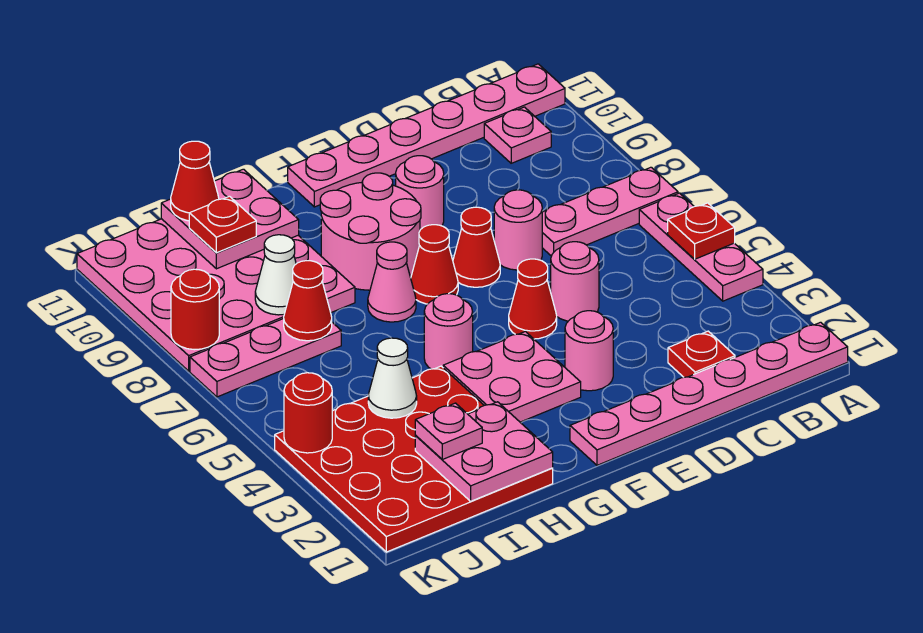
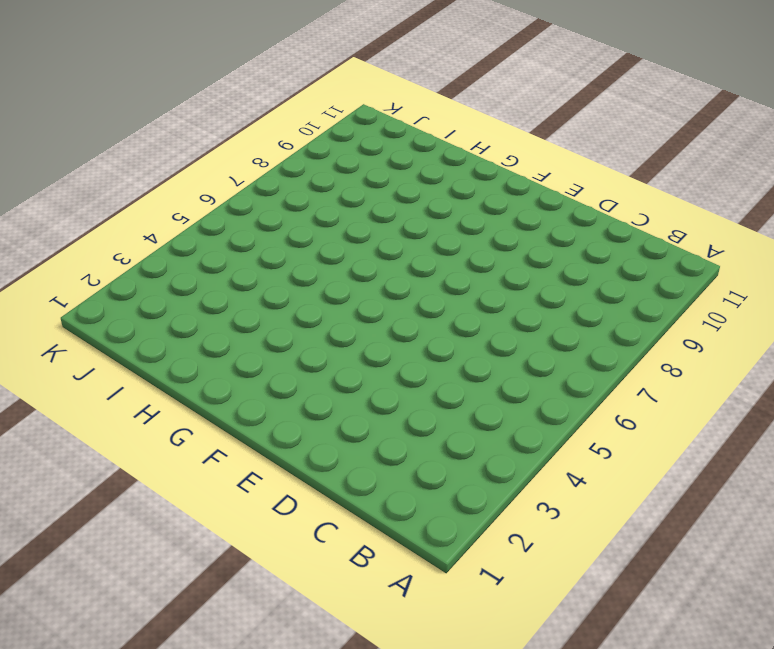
none -> pink 1x6 plate [570,322,848,465]
none -> pink 1x3 plate [639,193,763,301]
none -> pink 1x3 plate [542,167,678,256]
none -> pink 1x6 plate [288,64,565,207]

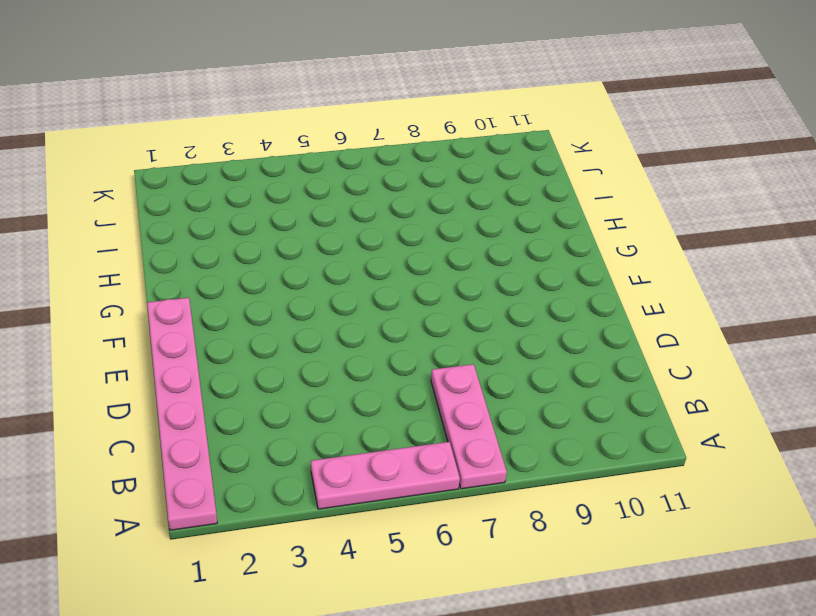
none -> pink 1x6 plate [288,64,565,207]
none -> pink 1x1 plate [484,107,551,163]
none -> red 1x1 plate [668,331,735,377]
none -> pink 1x1 round brick [551,242,599,321]

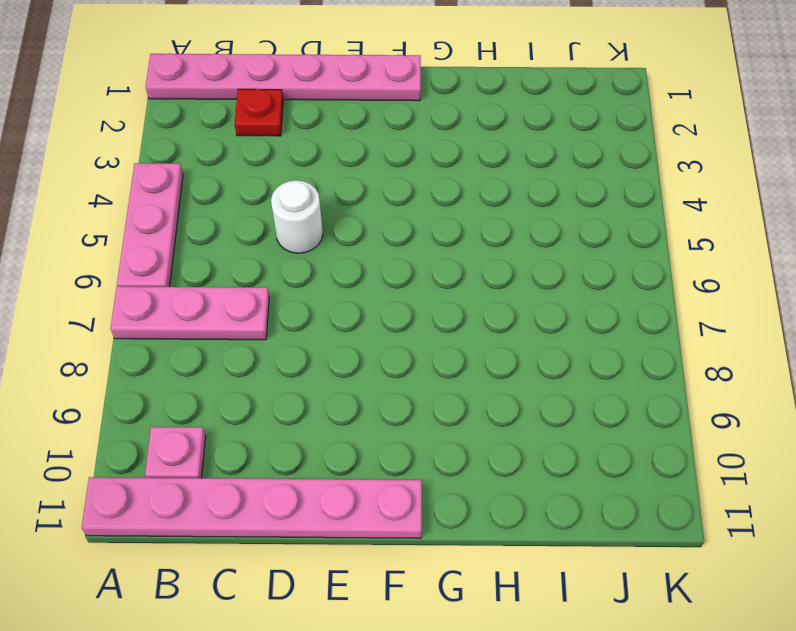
white 1x1 round brick [271,180,323,253] -> pink 1x1 round brick [551,242,599,321]
none -> pink 1x1 round brick [494,190,542,270]
none -> pink 1x1 round brick [565,311,613,391]
none -> red 1x1 cone [509,259,557,339]
none -> red 1x1 cone [453,207,500,287]

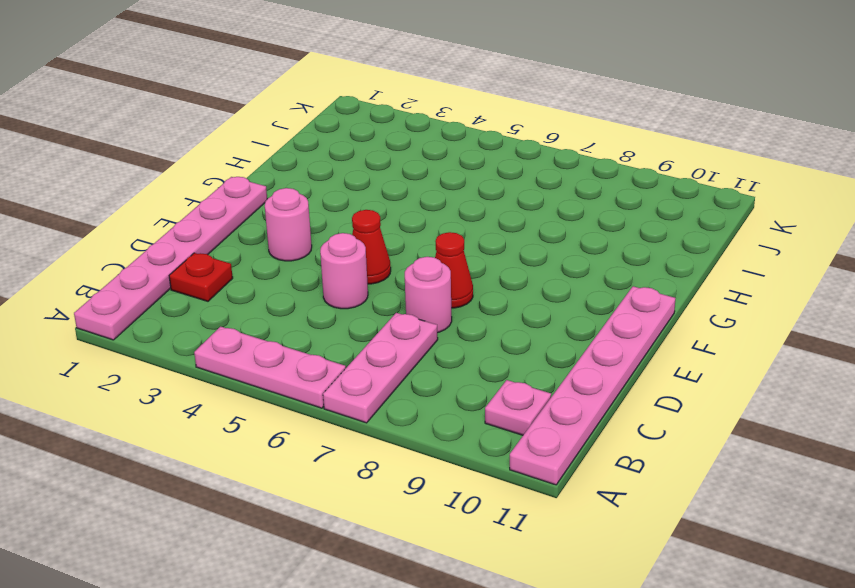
none -> pink 1x1 round brick [396,156,444,230]
none -> pink 2x2 plate [443,331,581,422]
none -> red 1x1 cone [411,225,458,304]
none -> pink 2x2 round brick [320,173,421,290]

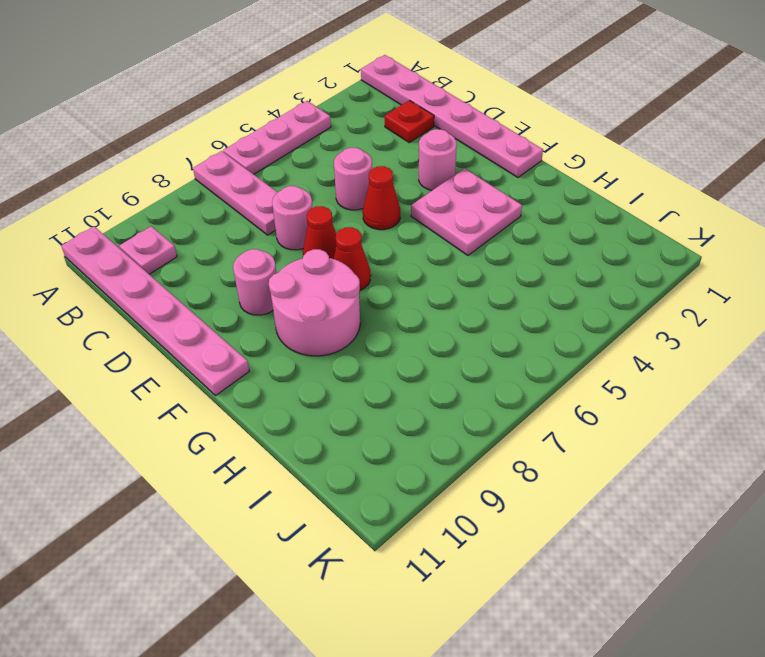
none -> pink 1x1 round brick [424,294,473,369]
none -> pink 1x1 cone [368,242,416,322]
none -> red 4x4 plate [275,366,553,552]
none -> pink 4x4 plate [77,219,355,371]

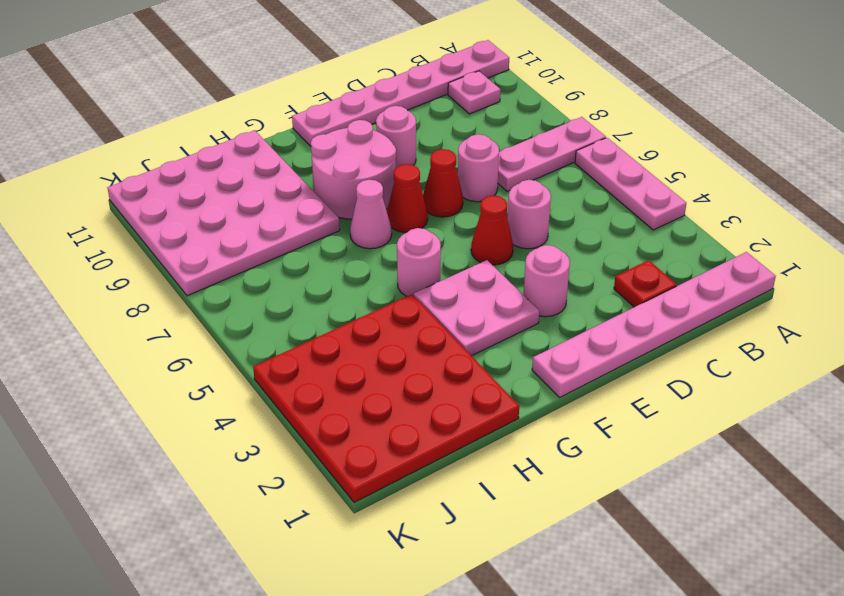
none -> pink 1x3 plate [190,319,341,397]
none -> red 1x1 plate [668,203,735,259]
none -> pink 2x2 plate [415,402,553,501]
none -> pink 2x2 plate [161,169,299,269]

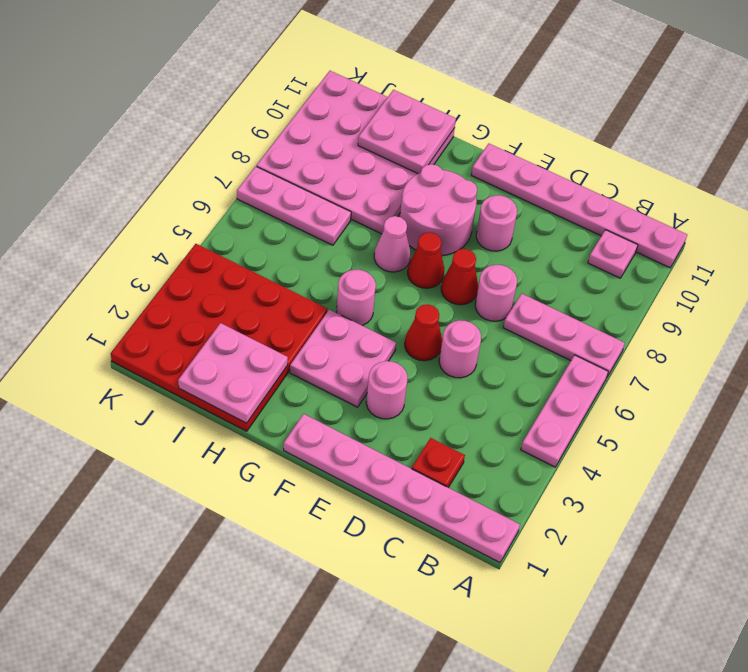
none -> red 1x1 plate [668,203,735,259]
none -> white 1x1 cone [368,338,417,418]
none -> red 1x1 cone [284,261,332,341]
none -> white 1x1 cone [255,235,296,315]

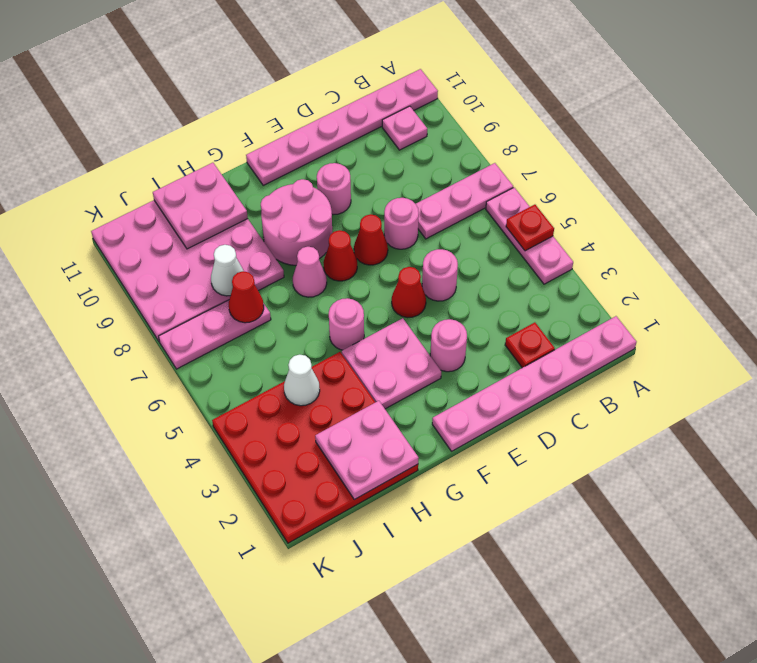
none -> red 1x1 round brick [284,373,332,453]
none -> red 1x1 round brick [171,269,219,350]
none -> pink 1x1 plate [415,403,482,459]
none -> red 1x1 plate [189,196,256,253]

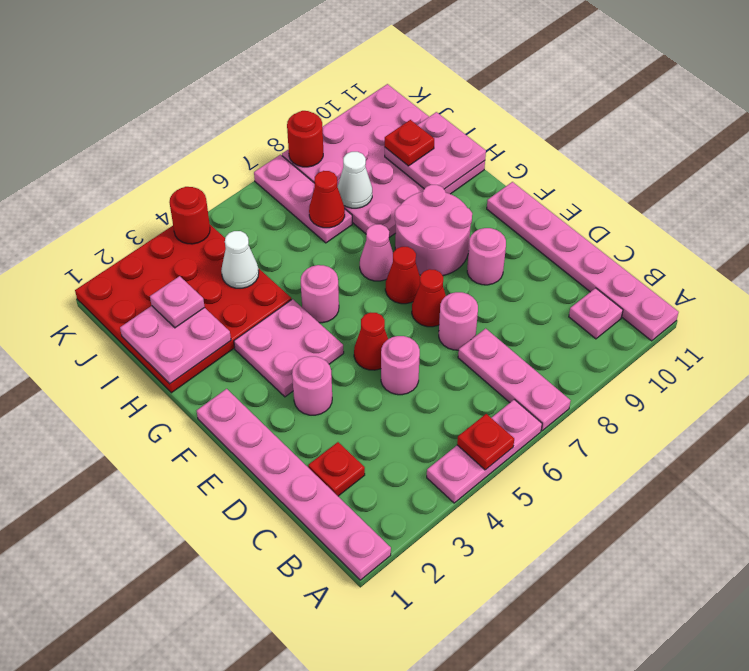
none -> red 1x1 cone [171,141,219,221]

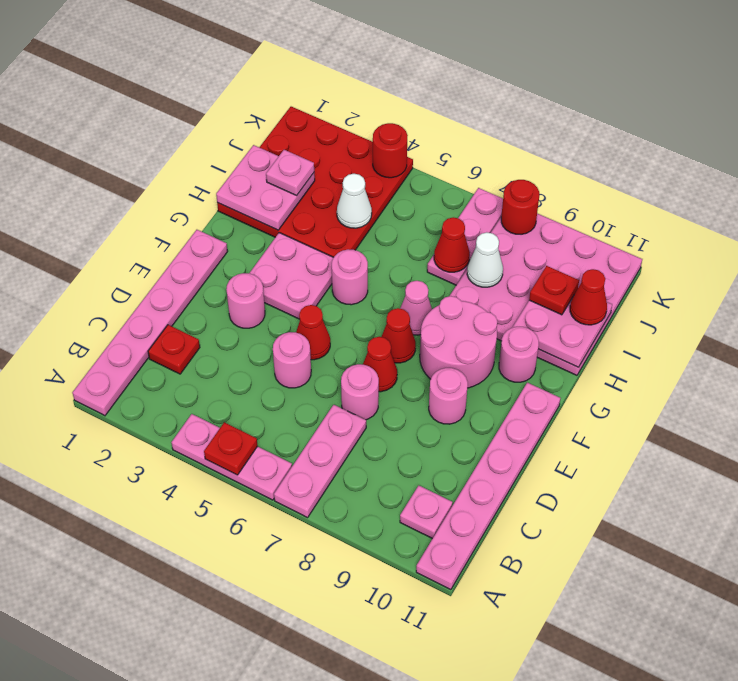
pink 1x1 round brick [499,327,539,382] -> none

